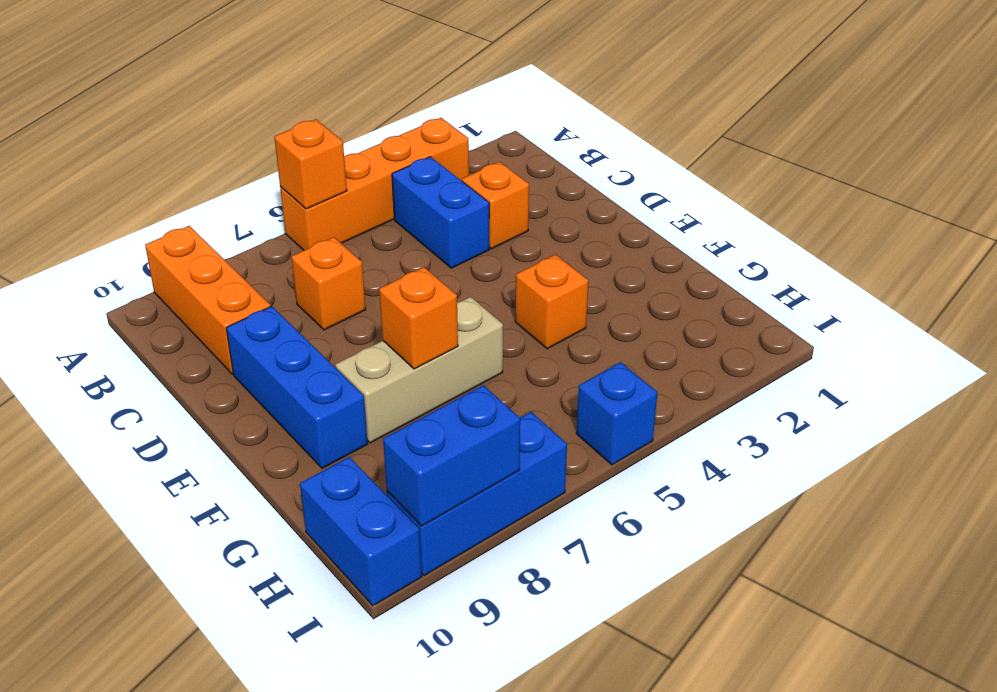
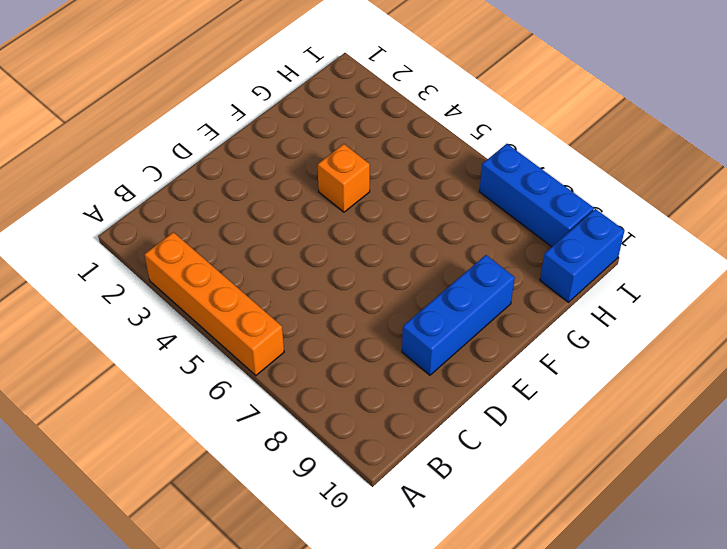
none -> orange 1x3 brick [145,226,271,374]
none -> blue 1x2 brick [392,157,489,268]
none -> orange 1x1 brick [462,162,529,249]

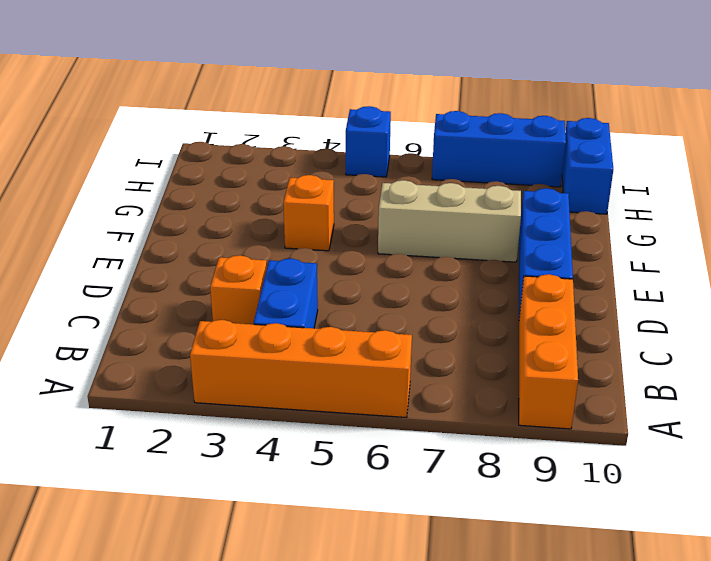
none -> orange 1x1 brick [292,237,366,330]
none -> orange 1x1 brick [274,119,347,209]
none -> orange 1x1 brick [379,267,458,369]

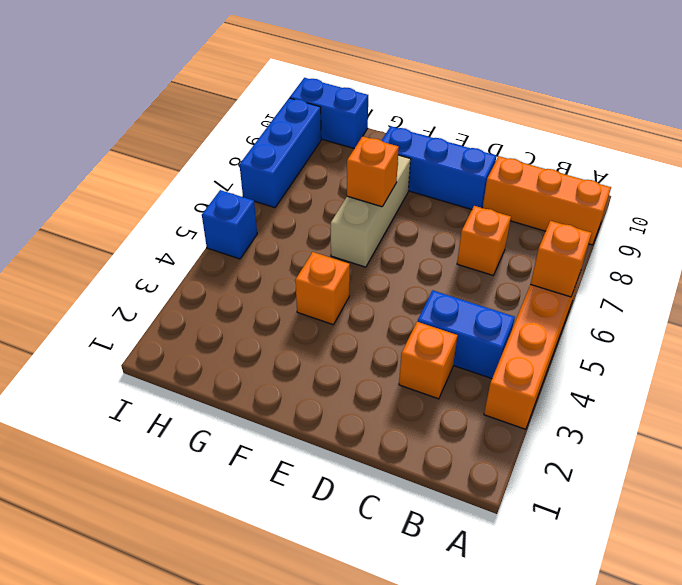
none -> blue 1x2 brick [383,385,520,526]

